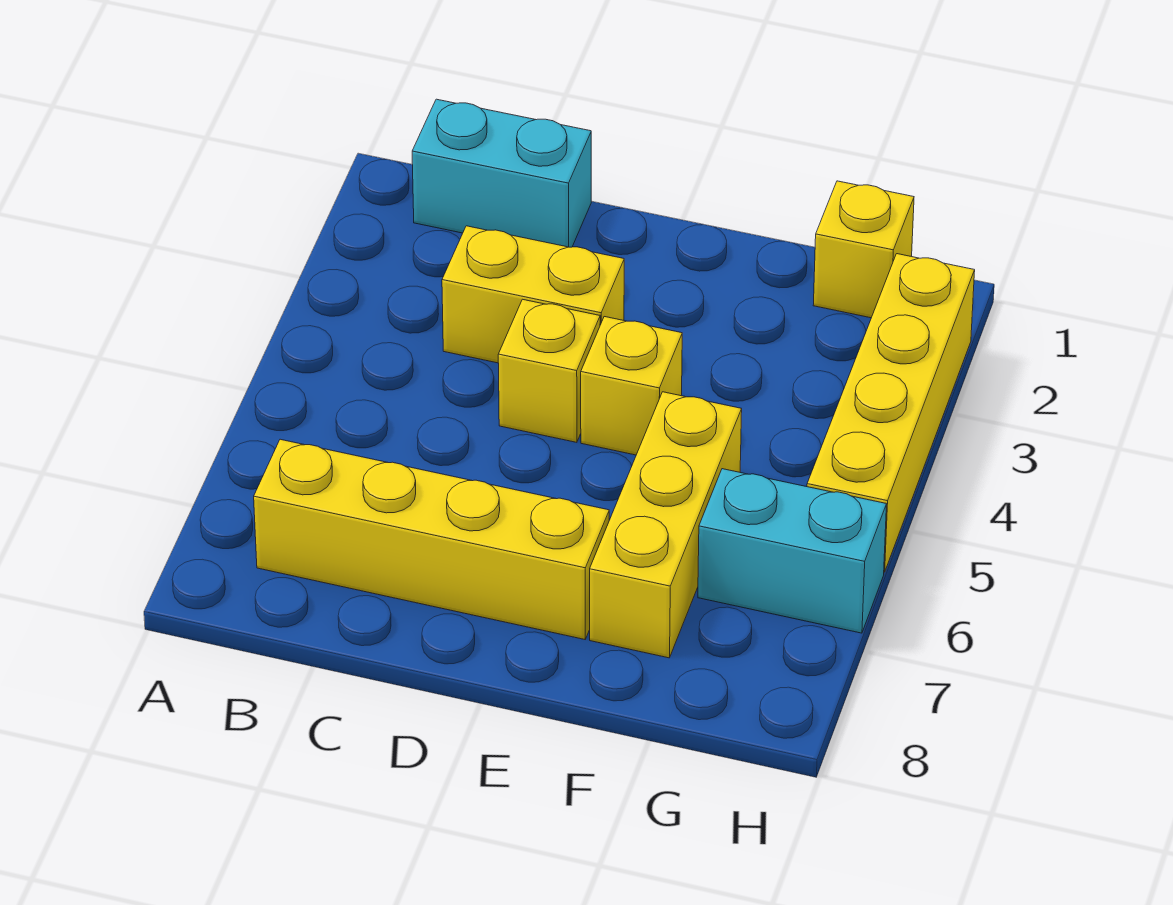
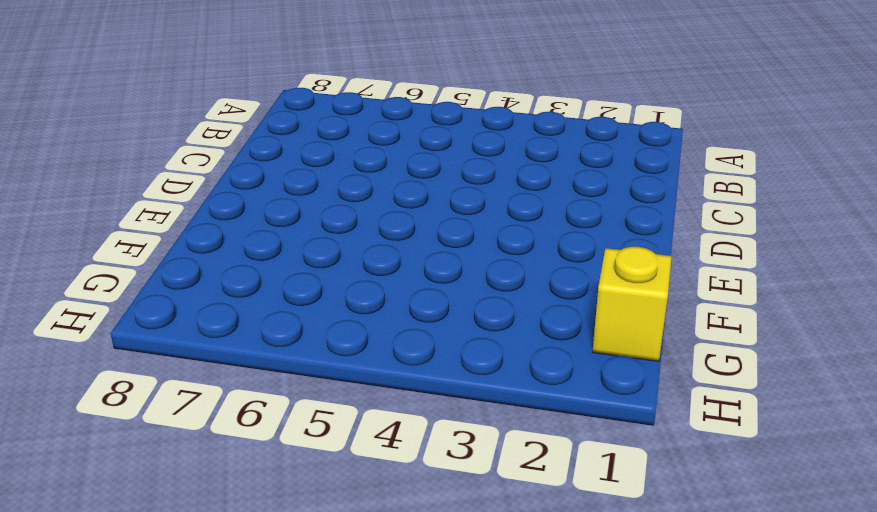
none -> cyan 1x2 brick [412,99,591,247]
none -> yellow 1x4 brick [254,439,609,639]

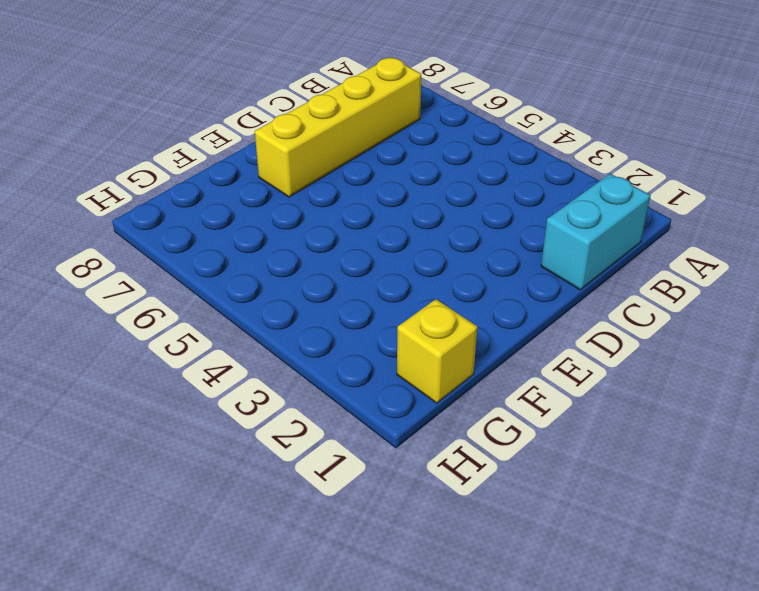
none -> yellow 1x2 brick [442,226,624,363]
none -> yellow 1x1 brick [498,299,600,442]

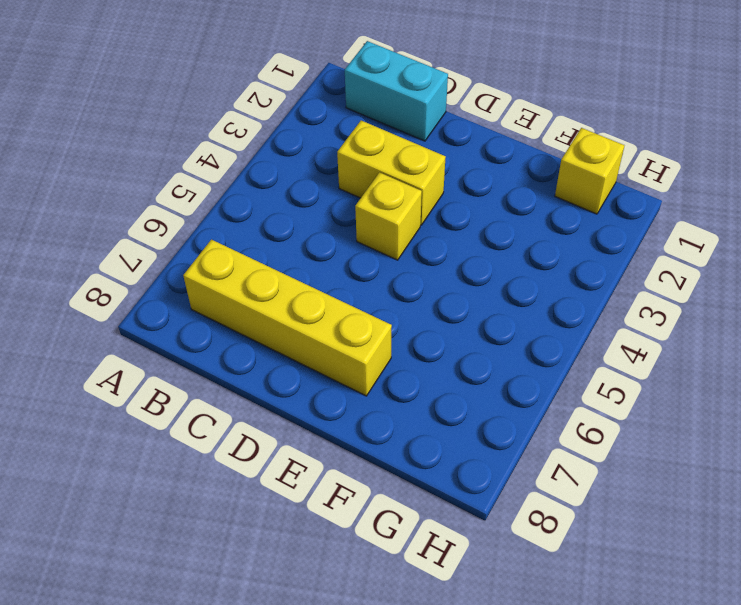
none -> yellow 1x1 brick [581,317,682,455]
none -> yellow 1x3 brick [590,392,742,658]

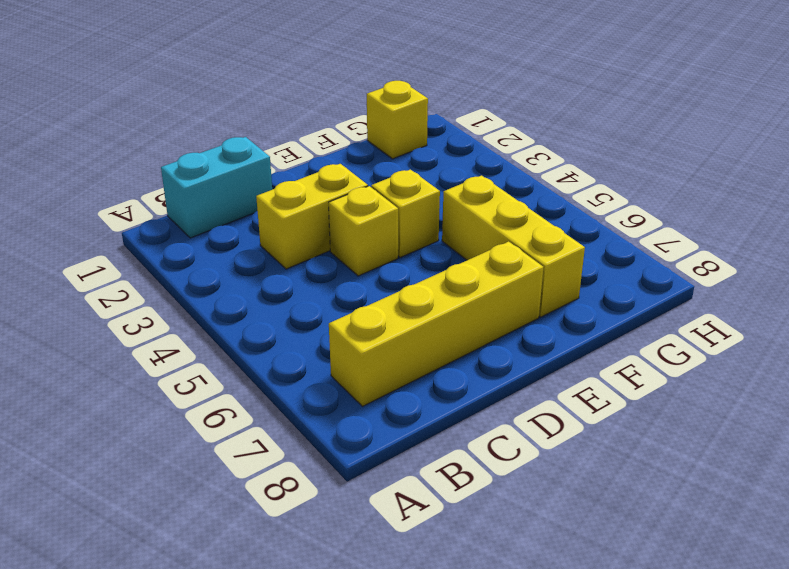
none -> cyan 1x2 brick [698,469,887,633]
none -> yellow 1x4 brick [807,254,975,572]

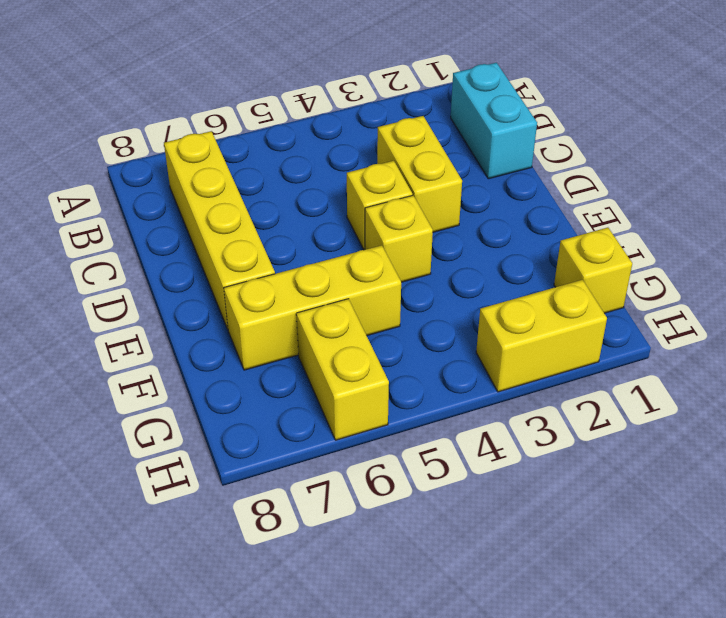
yellow 1x2 brick [296,299,389,440] -> cyan 1x2 brick [698,469,887,633]
yellow 1x2 brick [476,280,607,392] -> yellow 1x4 brick [807,254,975,572]

